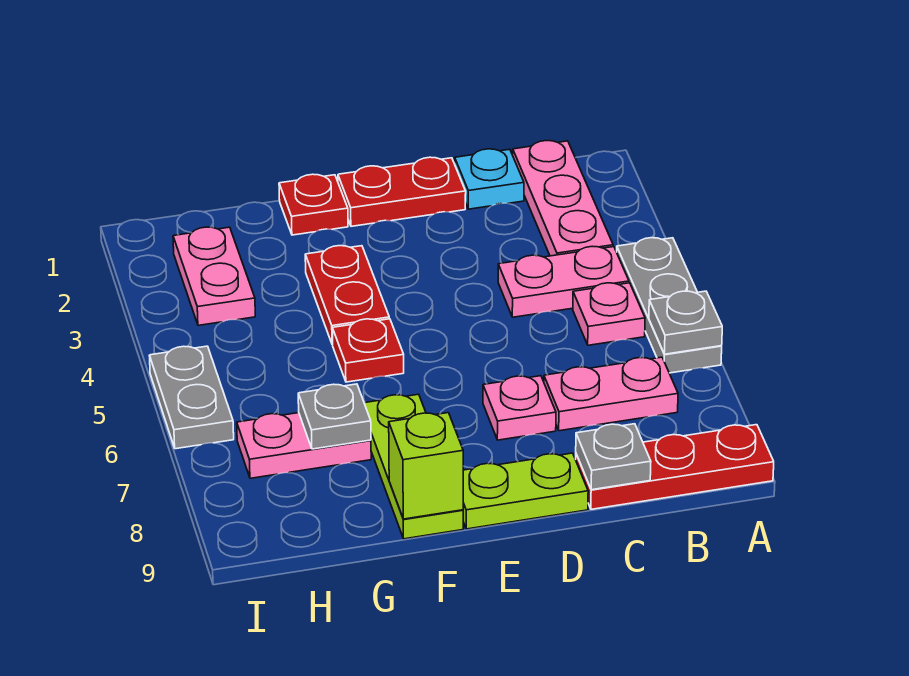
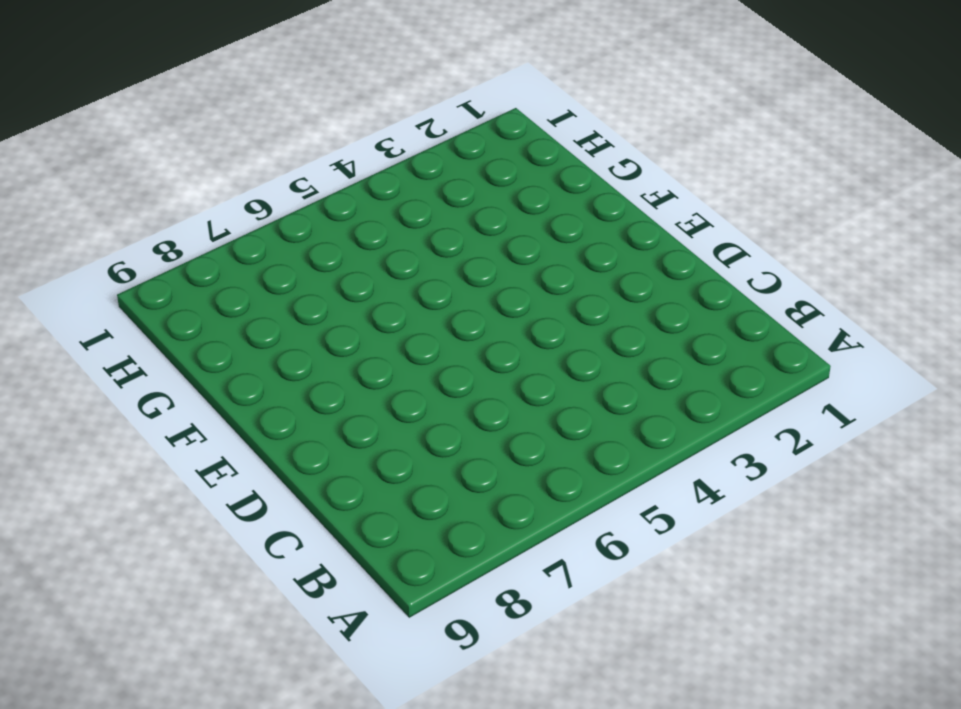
none -> grey 1x3 plate [617,238,722,373]
none -> red 1x3 plate [576,425,774,509]
none -> pink 1x3 plate [513,141,613,256]

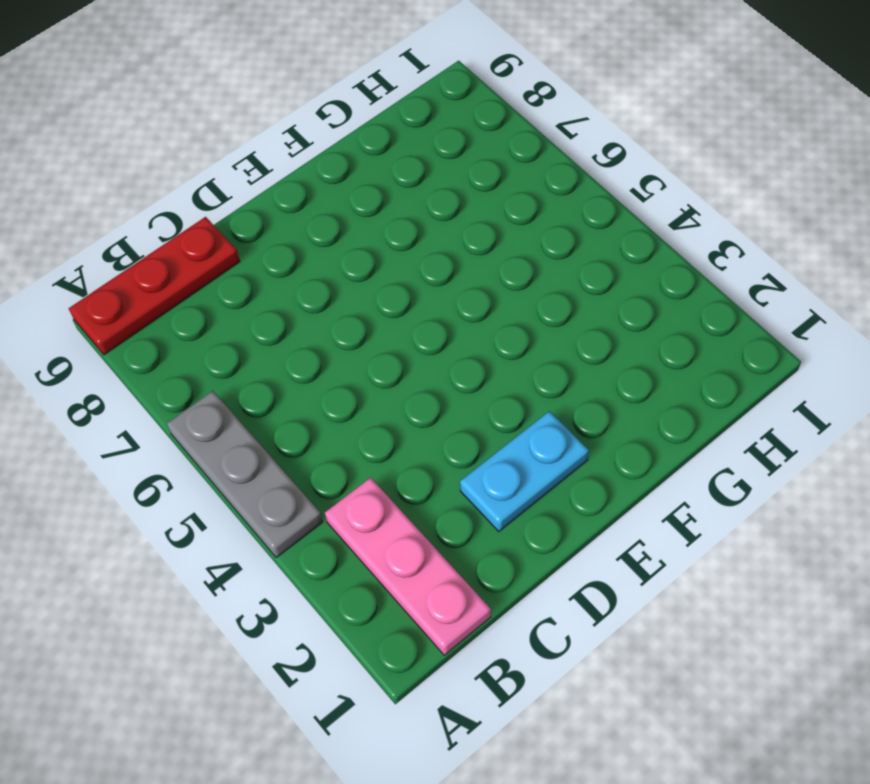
cyan 1x2 plate [460,411,589,531] -> none
none -> pink 1x2 plate [498,246,629,317]
none -> pink 1x1 plate [573,283,645,345]
none -> pink 1x2 plate [544,357,678,431]

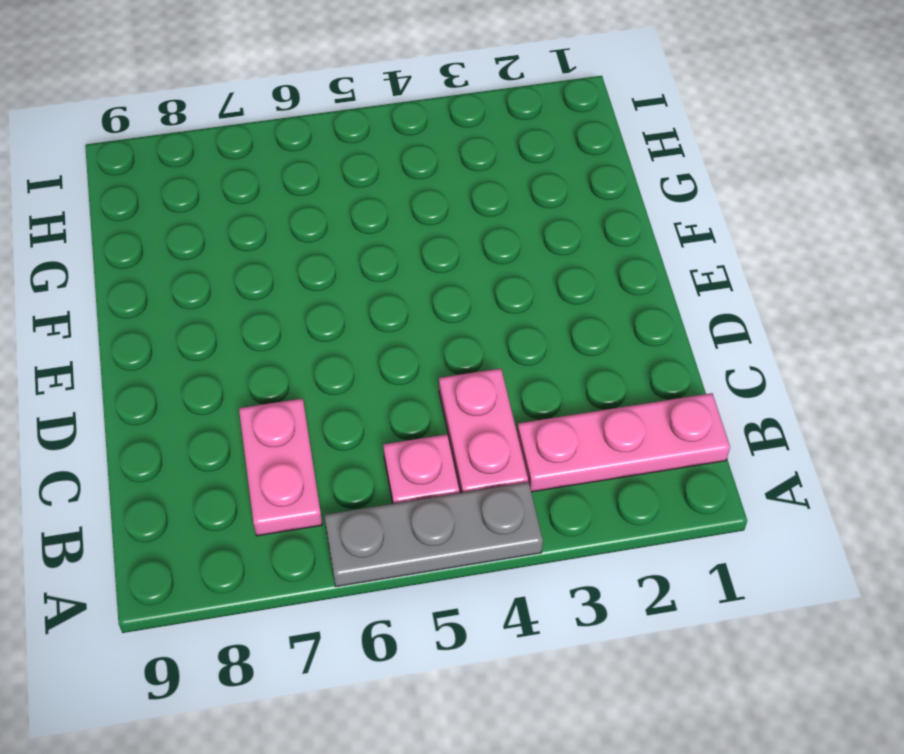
none -> red 1x3 plate [576,425,774,509]
none -> cyan 1x1 plate [455,149,524,209]
none -> red 1x2 plate [338,157,466,226]

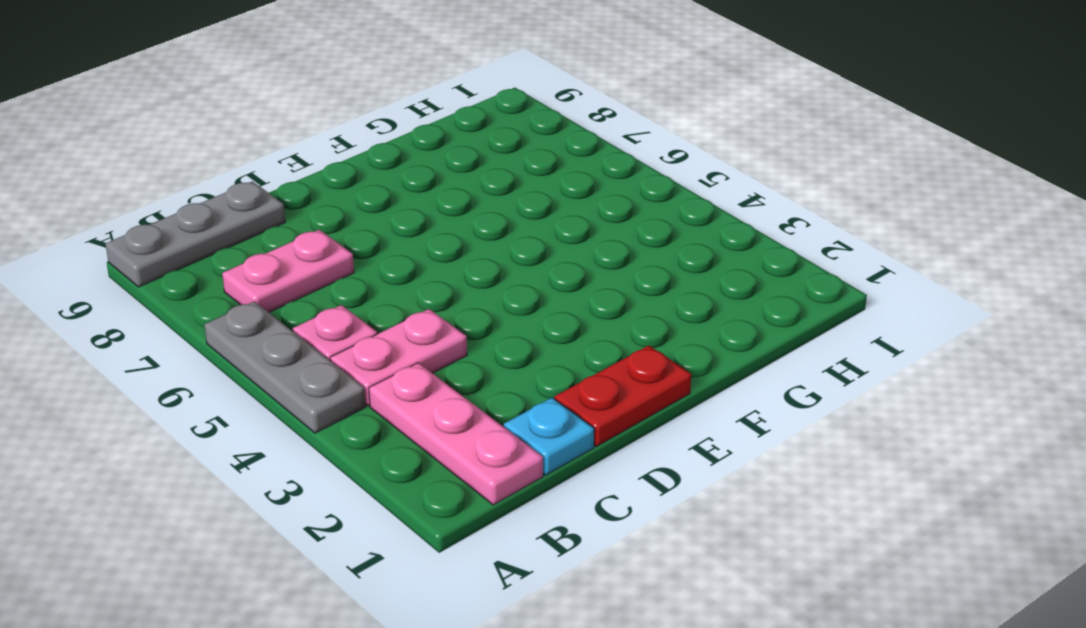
grey 1x3 plate [106,181,285,287] -> red 1x3 plate [576,425,774,509]
none -> pink 1x1 plate [483,376,556,440]
none -> lime 1x2 plate [463,453,588,529]
none -> red 1x1 plate [279,174,348,235]

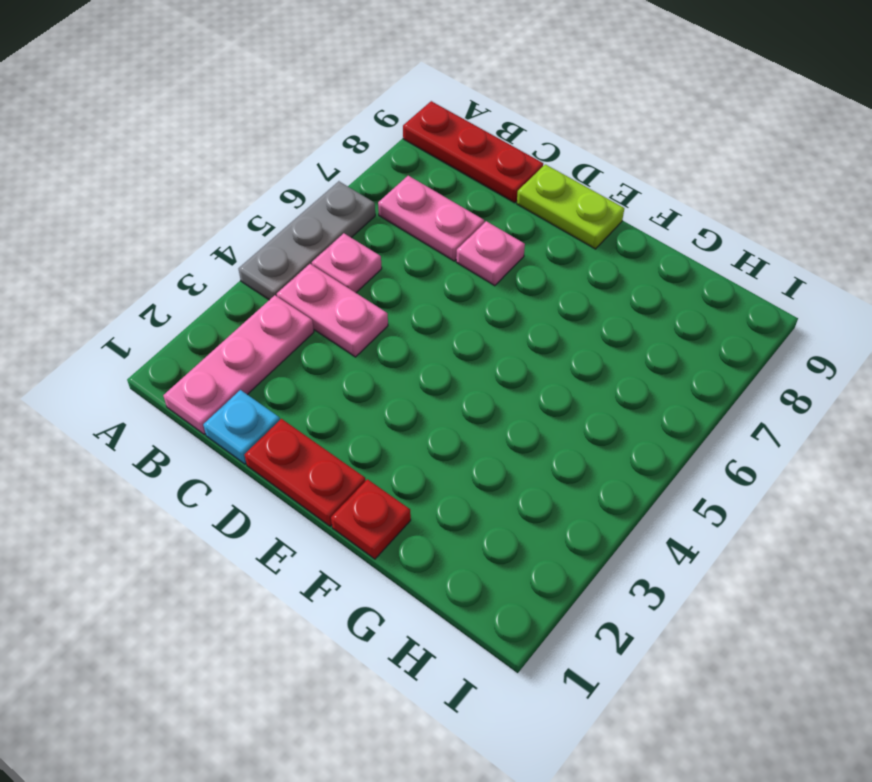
none -> red 1x2 plate [305,246,389,345]
none -> red 1x1 plate [332,319,404,382]
none -> lime 1x3 plate [364,394,463,539]

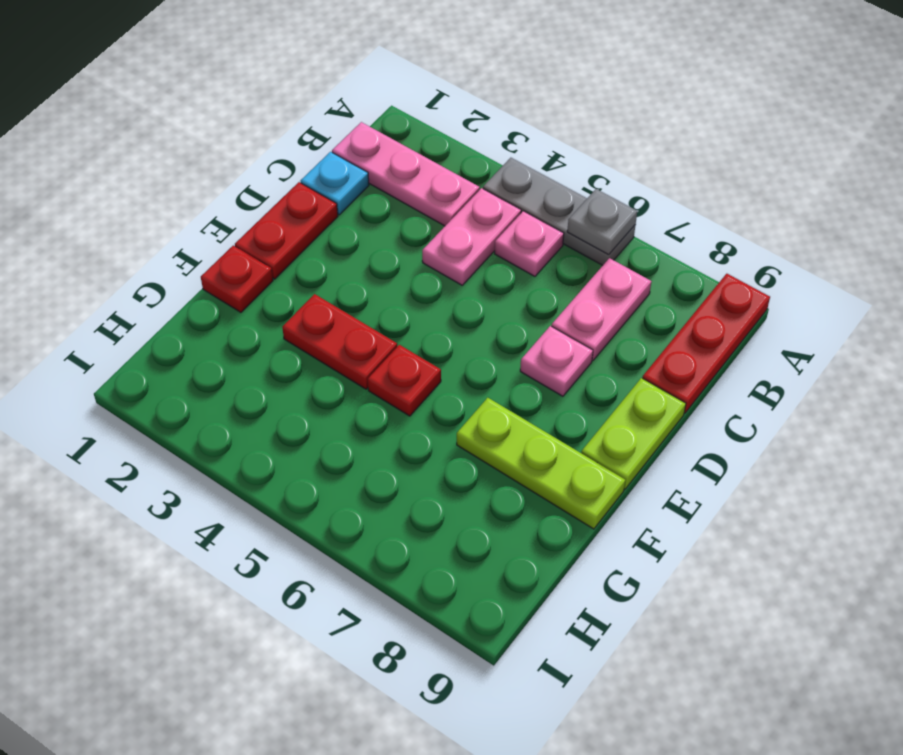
none -> pink 1x2 plate [237,413,371,478]
none -> pink 1x2 plate [173,227,255,325]
none -> grey 1x2 plate [149,346,234,449]

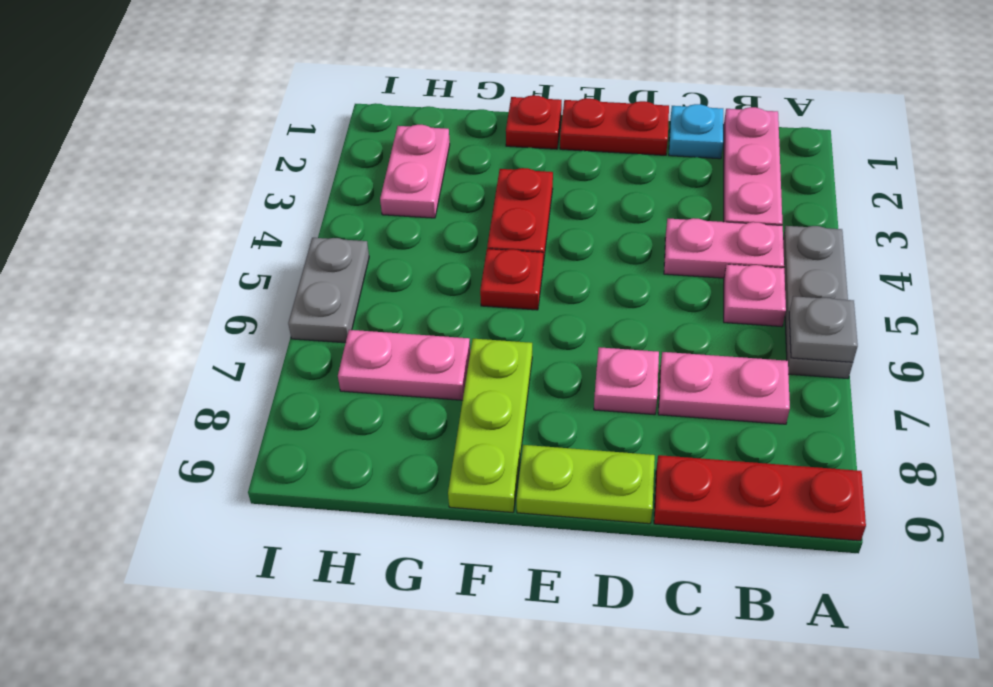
none -> grey 1x1 plate [576,424,651,490]
none -> lime 1x1 brick [389,413,463,519]
none -> grey 1x1 plate [298,384,371,449]

